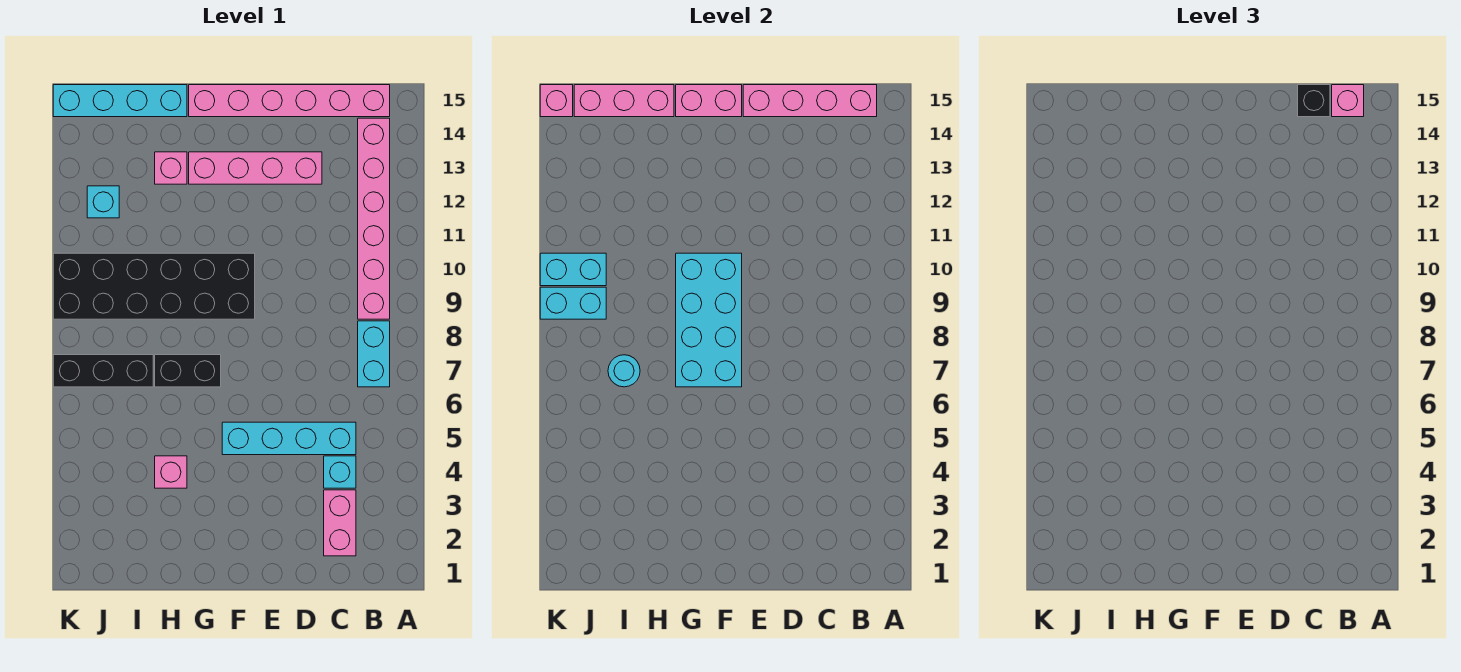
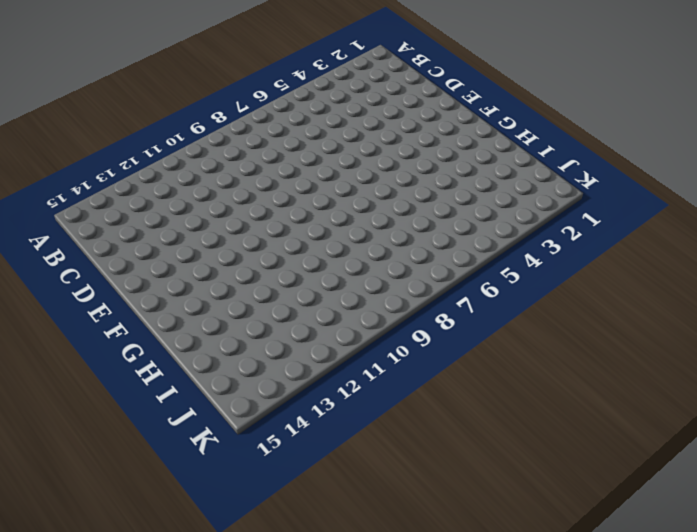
none -> cyan 1x2 brick [358,321,390,387]
none -> pink 1x6 brick [358,118,390,319]
none -> pink 1x6 brick [189,85,390,117]

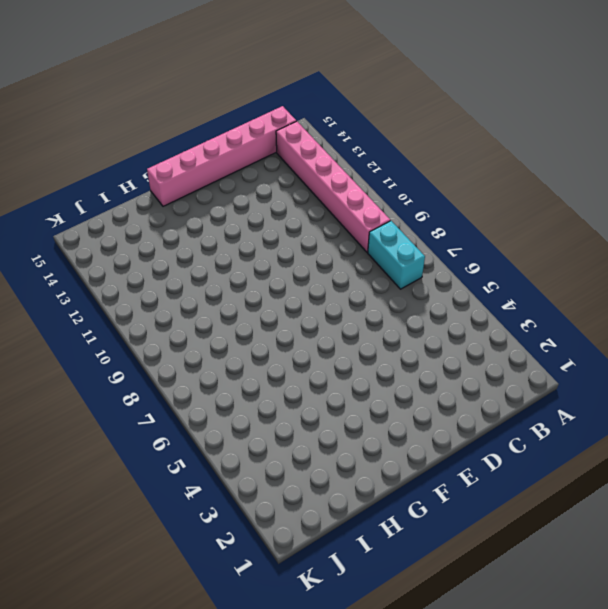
none -> pink 1x2 brick [324,490,356,556]
none -> cyan 1x1 brick [324,456,356,488]
none -> cyan 1x4 brick [222,422,356,455]

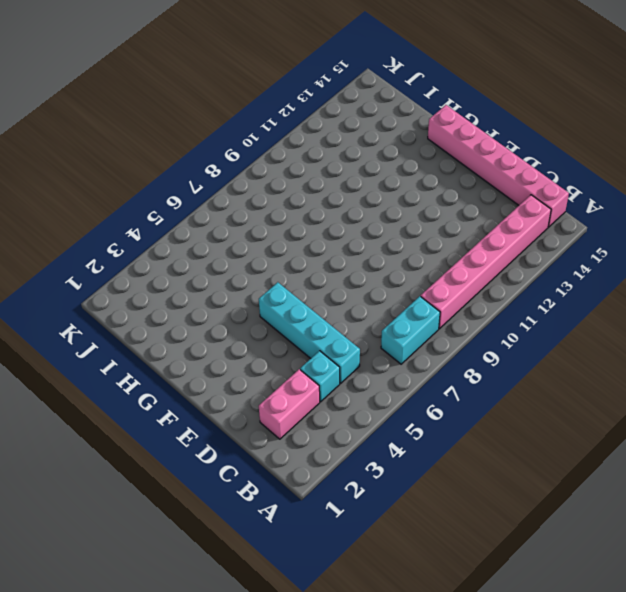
none -> pink 1x4 brick [189,152,322,184]
none -> black 2x6 brick [53,253,255,319]
none -> black 1x2 brick [155,355,221,387]

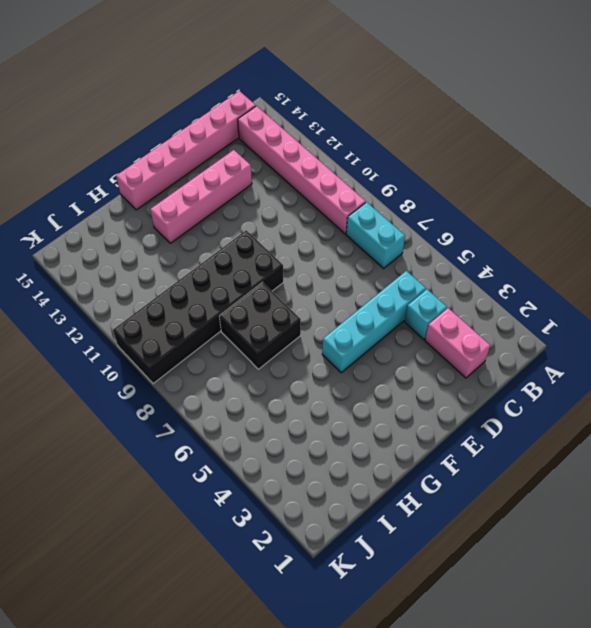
black 2x2 brick [219,283,301,369] -> black 1x2 brick [155,355,221,387]
none -> pink 1x1 brick [155,456,187,488]
none -> pink 1x1 brick [155,152,187,184]
none -> cyan 1x4 brick [53,85,187,117]

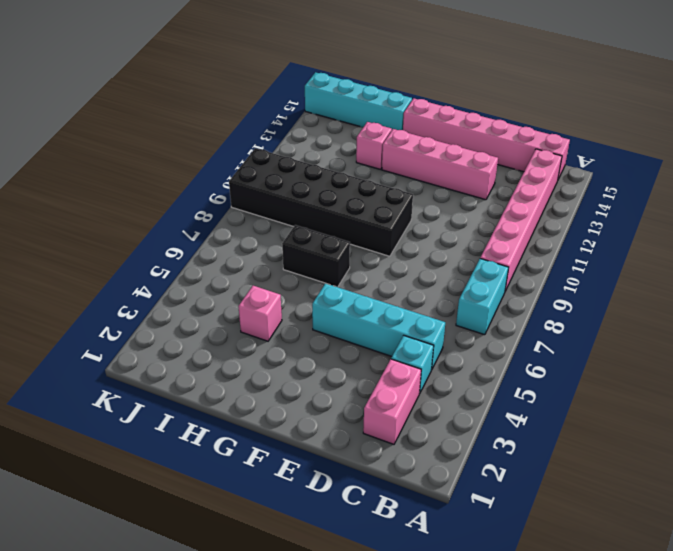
none -> black 1x3 brick [53,355,153,387]
none -> cyan 1x1 brick [87,186,119,218]
none -> pink 1x4 brick [743,85,877,117]

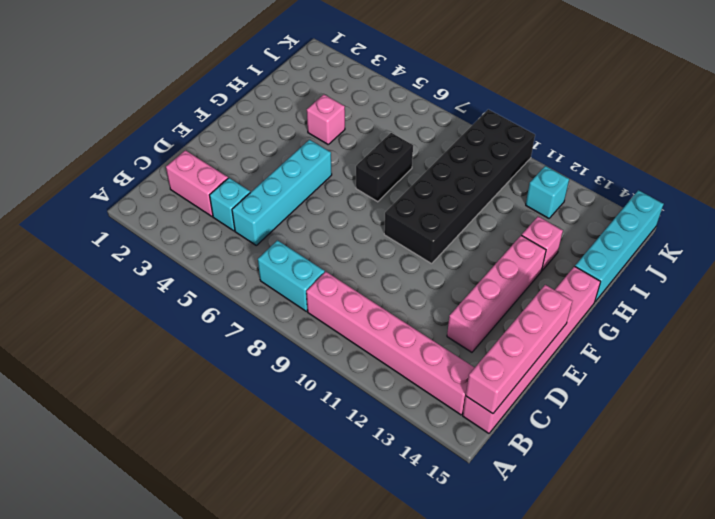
none -> black 1x3 brick [53,355,153,387]
none -> cyan 2x4 brick [676,253,742,387]
none -> pink 1x2 brick [676,85,742,117]

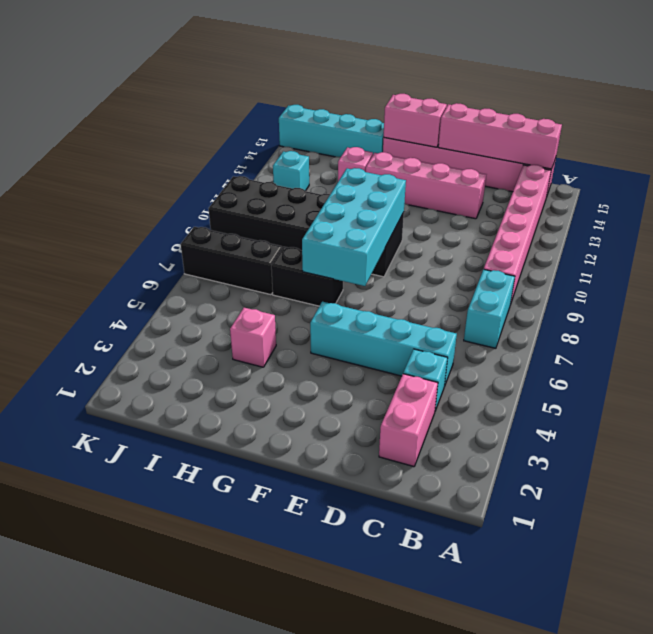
none -> pink 1x3 brick [574,85,674,117]
none -> cyan 1x1 round brick [608,355,640,387]
none -> cyan 1x2 brick [540,287,606,319]

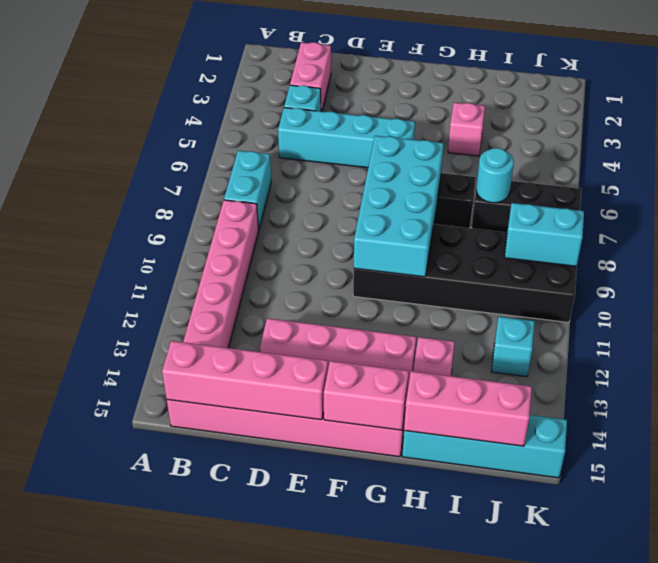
none -> cyan 1x2 brick [540,253,606,286]
none -> pink 1x1 brick [540,85,573,117]
none -> pink 1x1 brick [1332,85,1364,117]

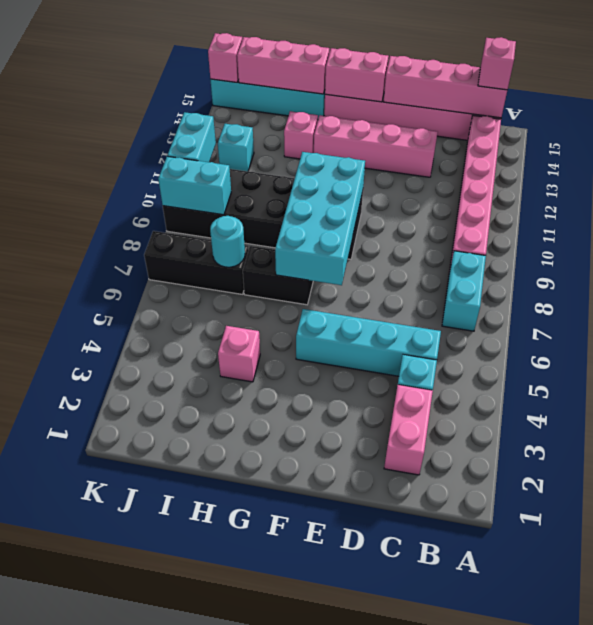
cyan 1x2 brick [167,112,216,162] -> cyan 1x2 brick turned to [540,253,606,286]
none -> black 1x1 brick [1298,85,1330,117]

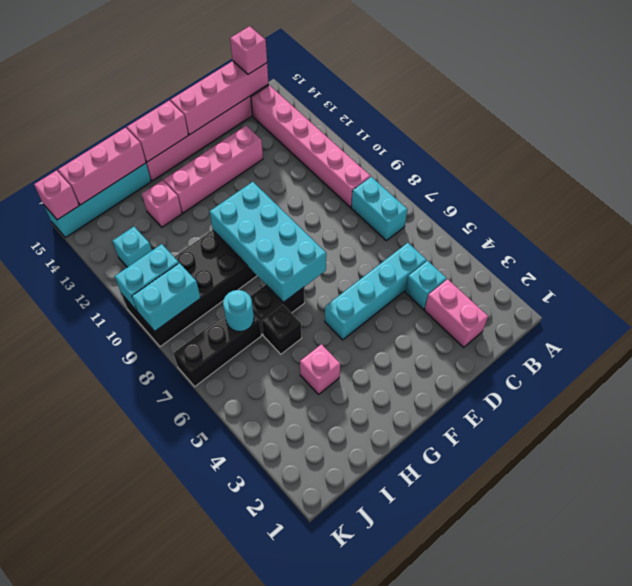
black 1x1 brick [262,305,302,354] -> black 1x1 brick moved to [1298,85,1330,117]

